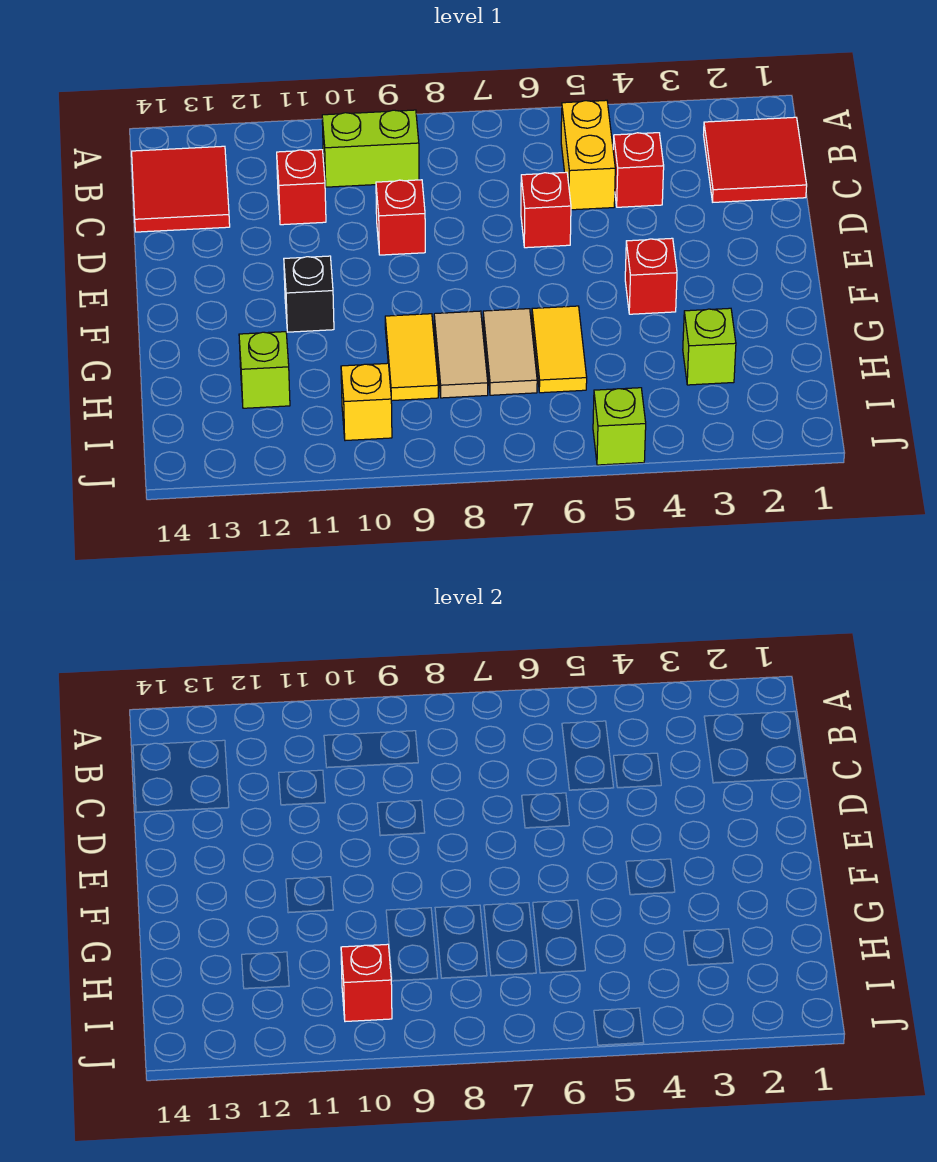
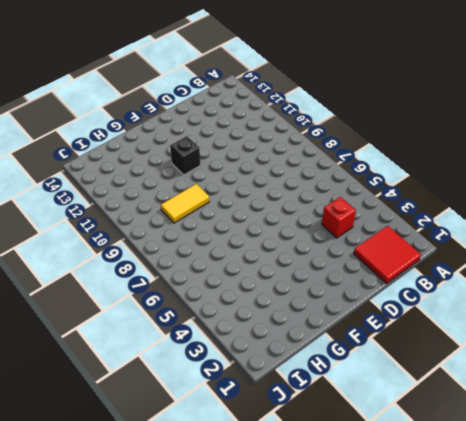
none -> yellow 1x2 brick [561,100,615,210]
none -> lime 1x2 brick [322,110,419,187]
none -> red 2x2 tile [132,146,230,232]

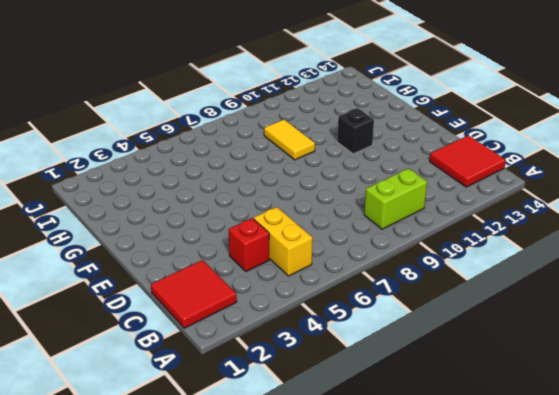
none -> red 1x1 brick [277,150,326,225]
none -> red 1x1 brick [521,172,571,248]
none -> red 1x1 brick [376,180,425,255]

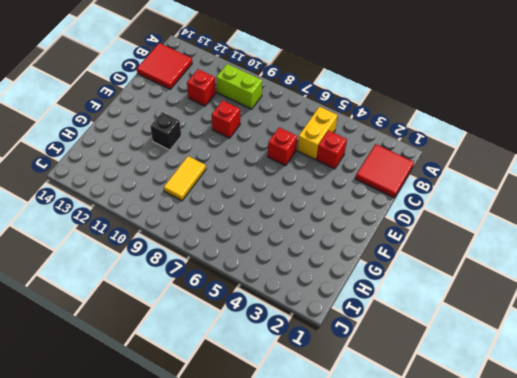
none -> red 1x1 brick [625,238,677,314]
none -> yellow 1x2 tile [532,306,587,393]
none -> tan 1x2 tile [483,309,537,395]

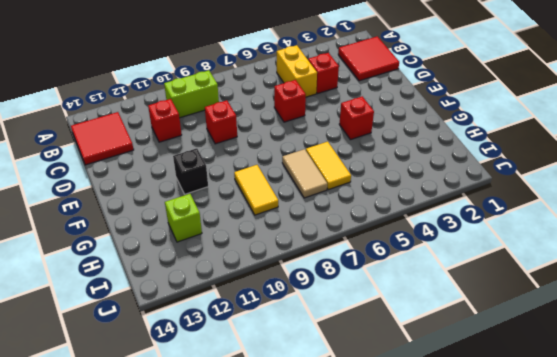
none -> tan 1x2 tile [434,311,488,398]
none -> lime 1x1 brick [683,308,736,385]
none -> yellow 1x1 brick [341,363,392,441]

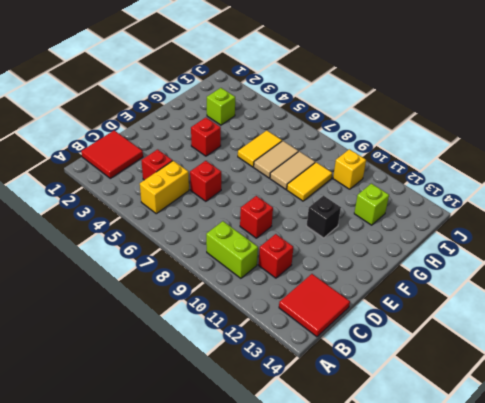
none -> lime 1x1 brick [593,388,646,465]
none -> red 1x1 brick [341,944,392,1022]

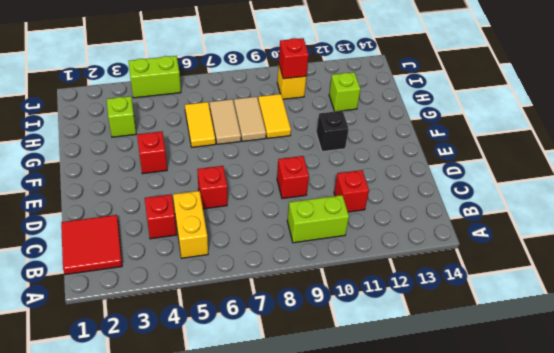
lime 1x2 brick [129,56,181,98] -> lime 1x1 brick [593,388,646,465]
none -> red 2x2 tile [132,146,230,232]

